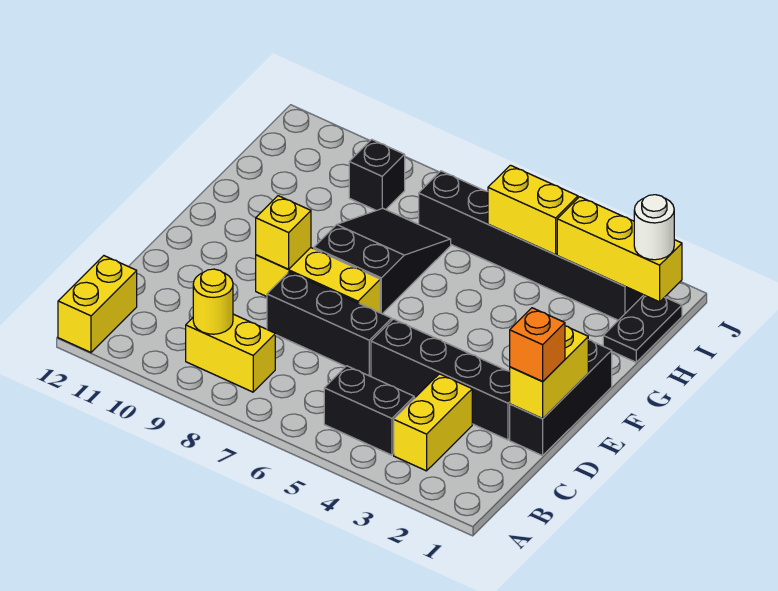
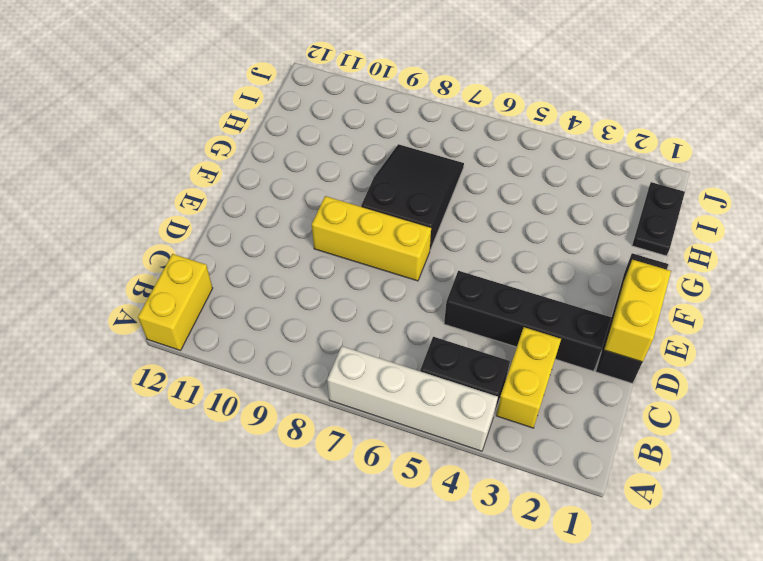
white 1x4 brick [327,346,498,451] -> none
none -> yellow 1x2 brick [186,314,275,392]
none -> black 1x3 brick [267,272,392,376]
none -> black 1x6 brick [419,171,643,320]

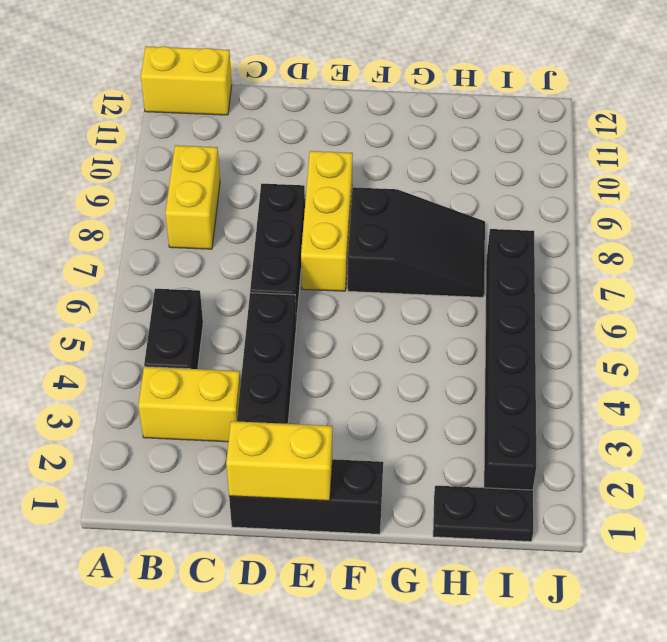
none -> black 1x1 brick [349,139,405,211]
none -> yellow 1x1 round brick [193,269,233,334]
none -> yellow 1x1 brick [256,196,311,269]

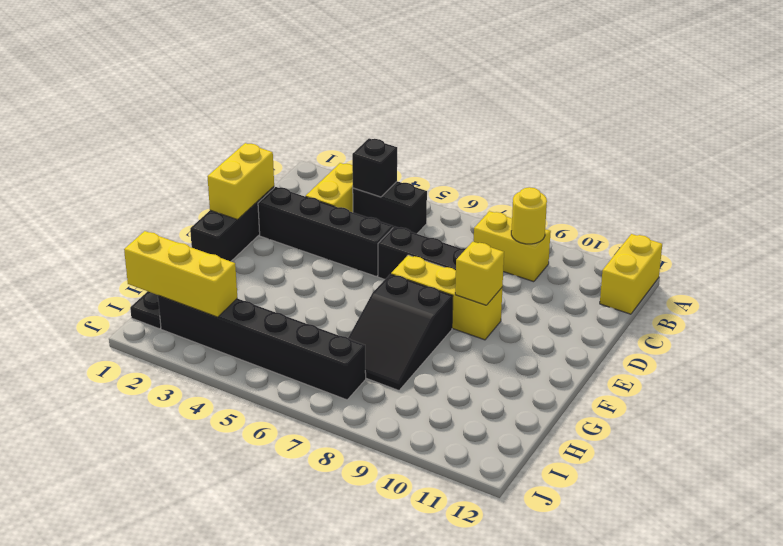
black 1x1 brick [352,138,397,197] -> black 1x1 brick moved to [349,139,405,211]
none -> yellow 1x2 brick [488,165,578,255]
none -> orange 1x1 brick [510,308,565,381]
none -> white 1x1 round brick [634,195,674,260]

